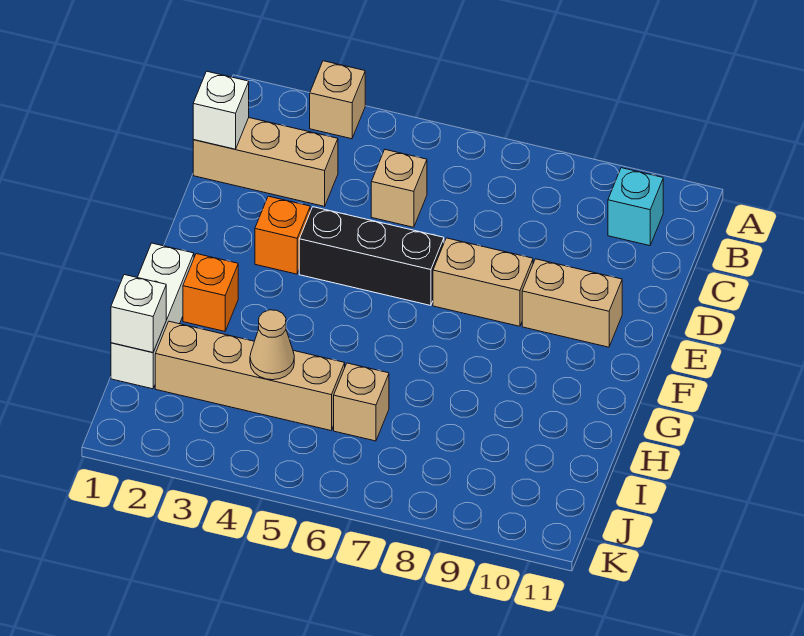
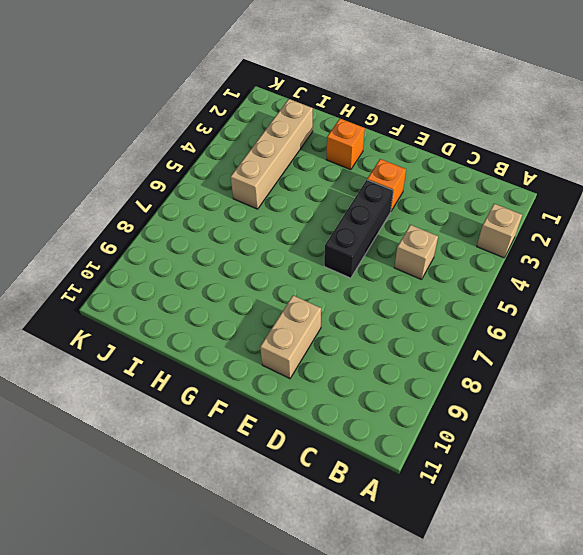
none -> cyan 1x1 brick [608,168,663,246]
none -> tan 1x3 brick [193,118,338,206]
none -> tan 1x2 brick [433,238,533,326]

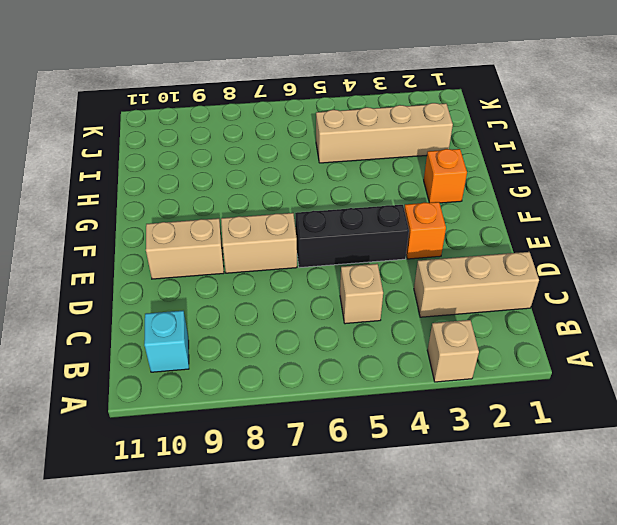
none -> white 1x3 brick [111,243,194,389]
none -> tan 1x1 brick [334,363,389,441]
none -> white 1x1 brick [193,71,249,149]

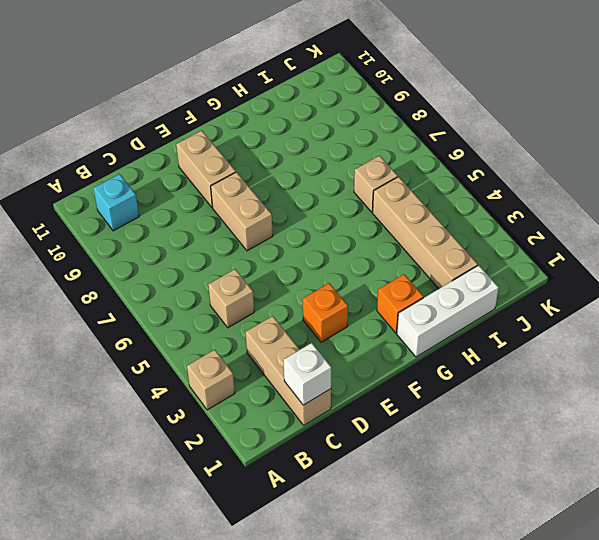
none -> black 1x3 brick [299,207,444,306]
none -> white 1x1 brick [111,275,166,353]
none -> tan 1x1 cone [250,310,294,380]

